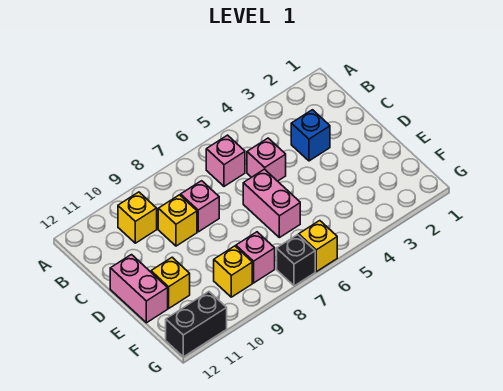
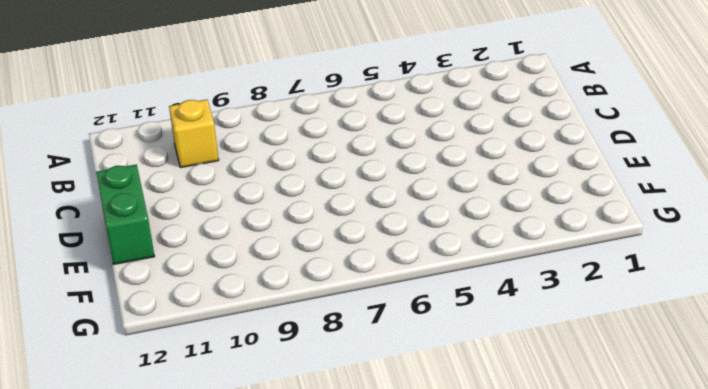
green 1x2 brick [96,164,155,265] -> pink 1x2 brick [110,255,168,323]
none -> pink 1x1 brick [206,135,245,186]
none -> blue 1x1 brick [291,110,330,161]
none -> pink 1x1 brick [247,138,286,181]

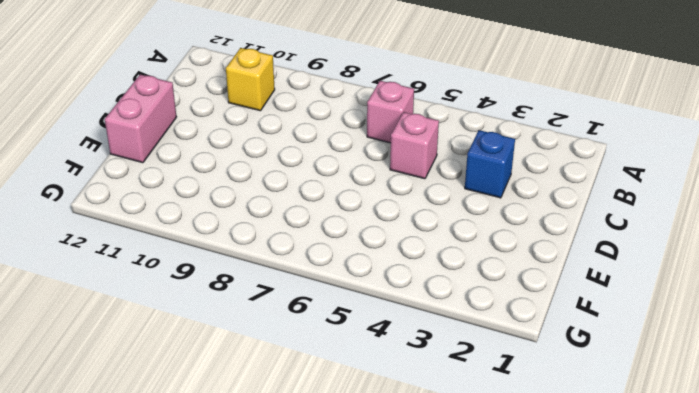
none -> pink 1x1 brick [181,181,219,232]
none -> yellow 1x1 brick [158,195,197,246]
none -> pink 1x2 brick [243,169,300,238]

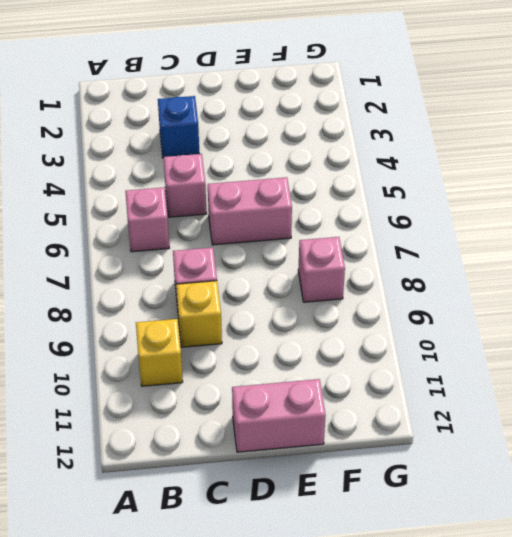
none -> yellow 1x1 brick [151,257,190,308]
none -> yellow 1x1 brick [214,246,252,297]
none -> yellow 1x1 brick [299,221,337,272]

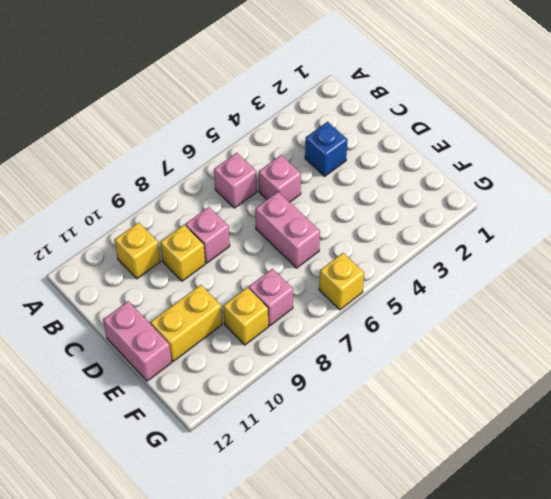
yellow 1x2 brick [150,285,222,361] -> yellow 1x1 brick [151,257,190,308]
none -> black 1x1 brick [277,235,315,286]
none -> black 1x2 brick [166,292,227,357]

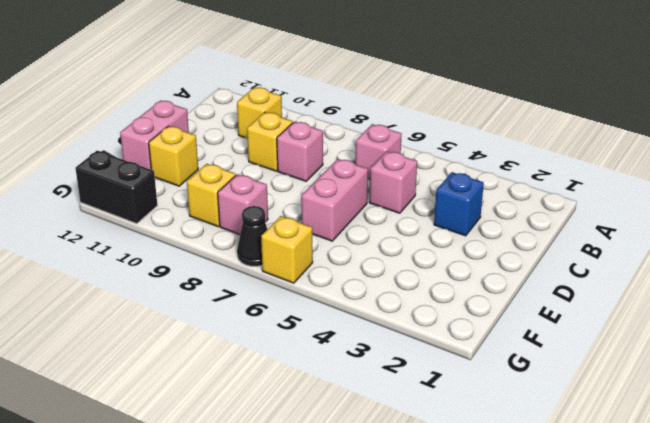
black 1x1 cone [237,206,267,266] -> black 1x1 brick [277,235,315,286]

